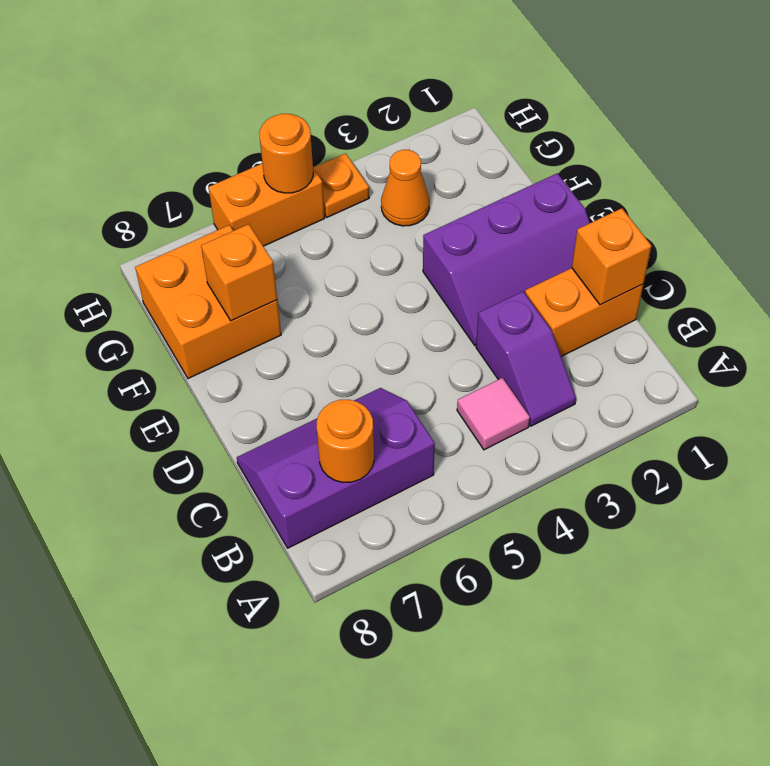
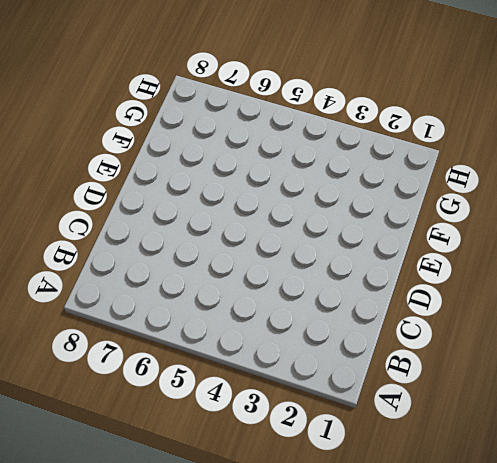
none -> purple 1x2 slope [476,291,576,426]
none -> pink 1x1 tile [457,378,530,450]
none -> purple 2x3 slope [237,388,435,548]

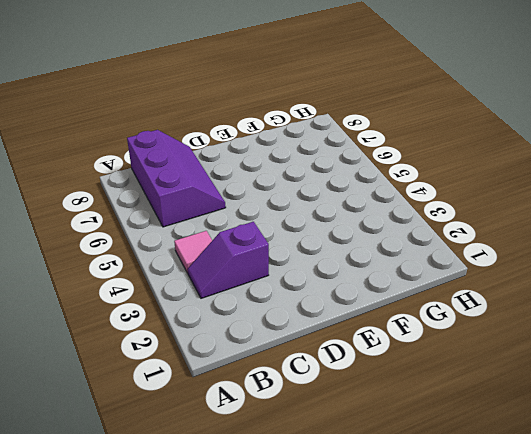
none -> orange 1x2 brick [525,268,643,356]
none -> purple 2x3 slope [423,173,590,345]
none -> orange 2x2 brick [135,225,281,379]

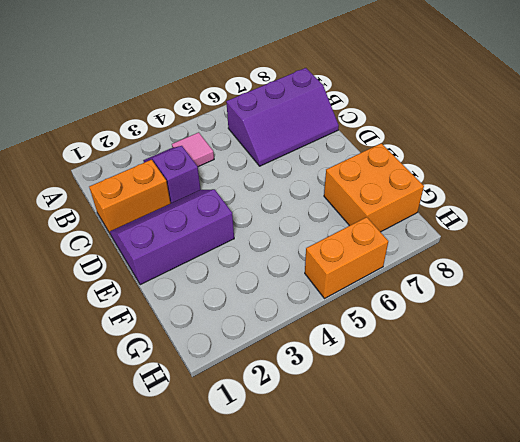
none -> orange 1x1 cone [381,150,429,226]
none -> orange 1x1 plate [314,154,369,217]
none -> orange 1x1 round brick [317,400,374,483]

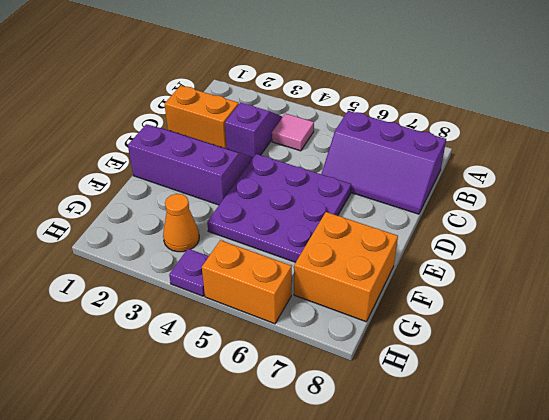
purple 3x3 plate [207,154,351,262] -> none
purple 1x1 plate [169,249,209,296] -> orange 1x1 plate [314,154,369,217]
none -> orange 1x1 round brick [317,400,374,483]
none -> orange 1x1 brick [572,208,651,305]
none -> orange 1x1 brick [201,224,277,321]

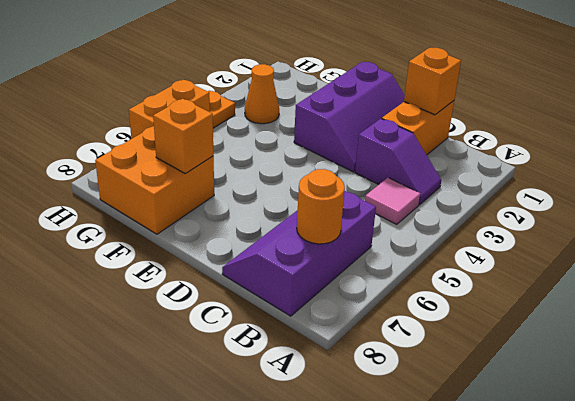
none -> orange 1x1 round brick [260,114,313,193]

